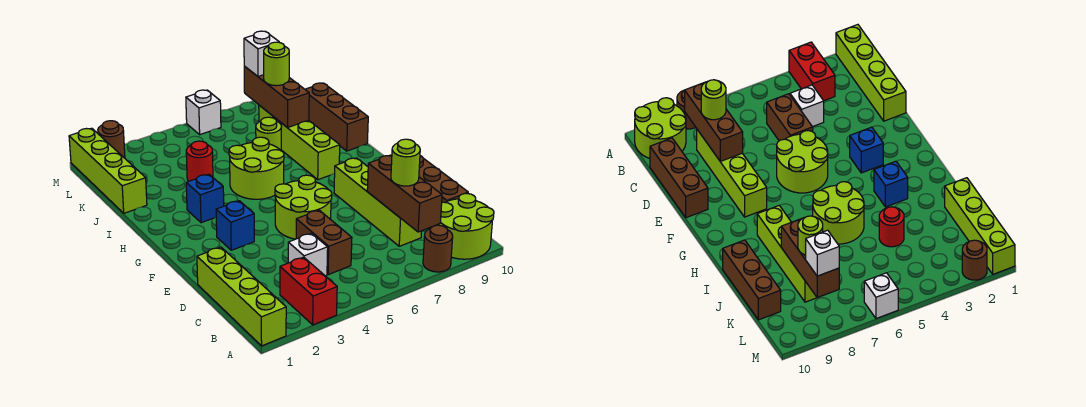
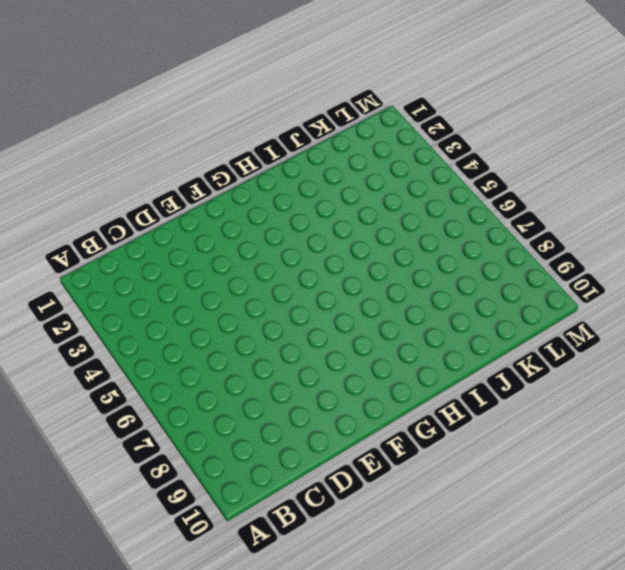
none -> lime 1x4 brick [197,247,286,346]
none -> red 1x2 brick [280,257,337,325]
none -> brown 1x1 round brick [423,225,453,272]

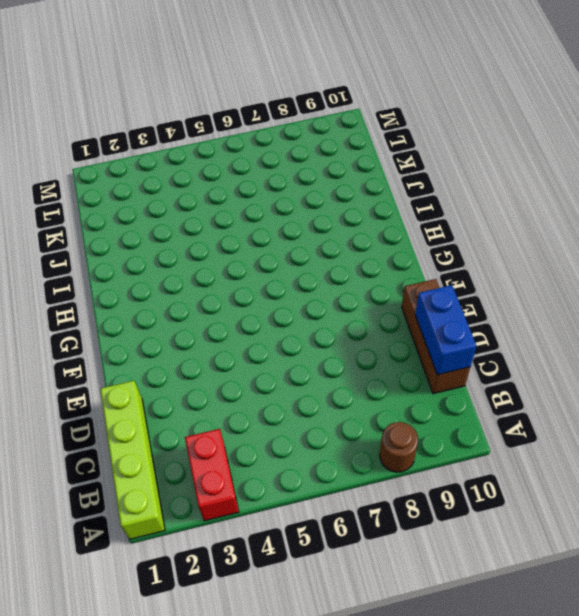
blue 1x2 brick [415,285,476,375] -> none
none -> lime 2x2 round brick [436,193,494,259]
none -> white 1x1 brick [288,233,328,276]
none -> brown 1x2 brick [296,210,352,275]

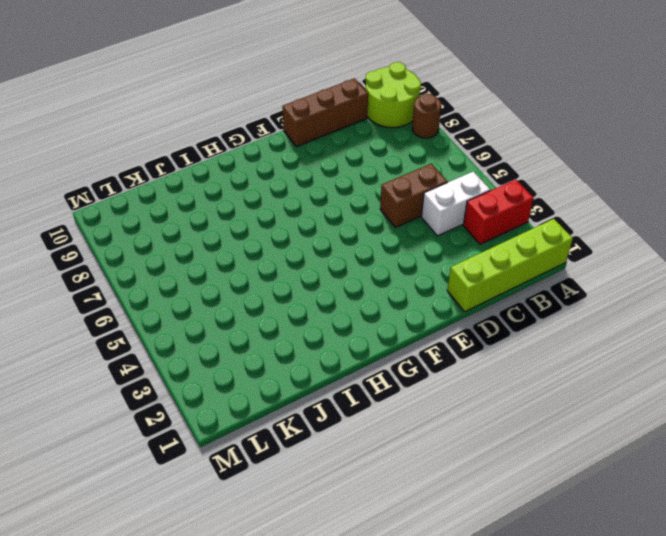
white 1x2 brick [422,171,490,236] -> white 1x1 brick [288,233,328,276]
none -> lime 1x4 brick [334,158,422,246]
none -> lime 2x2 round brick [275,175,332,239]
none -> blue 1x1 brick [216,201,254,250]

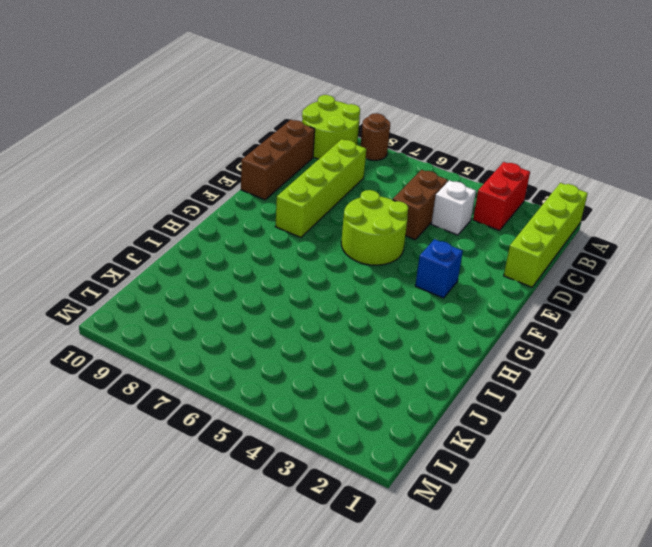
none -> blue 1x1 brick [186,174,224,223]
none -> lime 2x2 round brick [229,137,284,199]
none -> lime 1x4 brick [259,105,340,180]

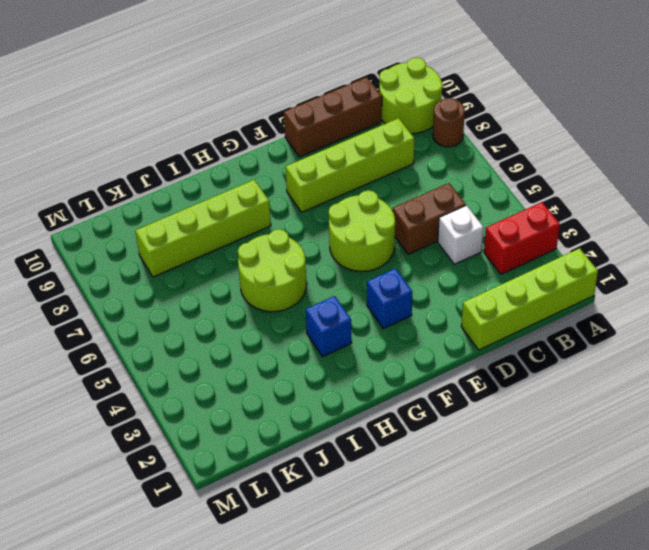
none -> brown 1x3 brick [305,83,368,151]
none -> lime 1x4 brick [69,128,147,213]
none -> red 1x1 round brick [186,141,213,181]

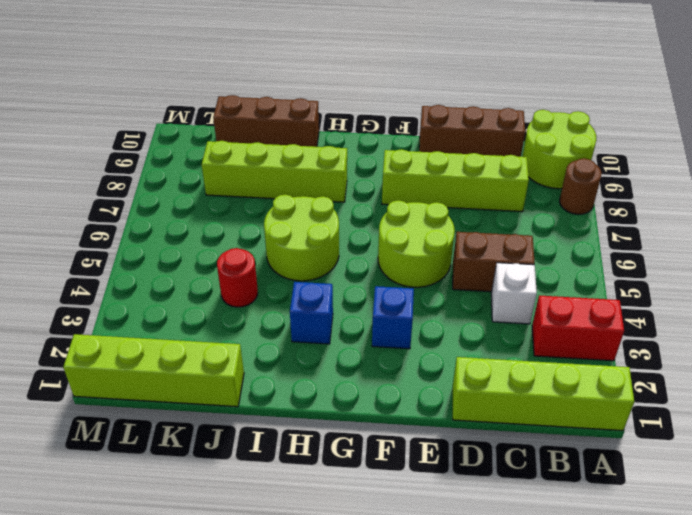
none -> lime 1x1 round brick [256,117,281,150]
none -> brown 1x1 round brick [98,121,125,158]
none -> white 1x1 brick [186,90,221,135]

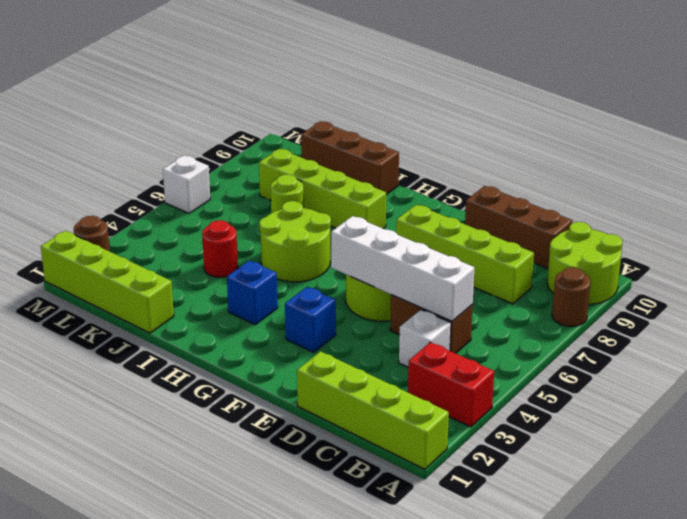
white 1x4 brick [331,216,475,321] -> none
none -> brown 1x3 brick [367,155,442,232]
none -> brown 1x3 brick [244,66,309,128]
none -> lime 1x1 round brick [391,139,420,186]

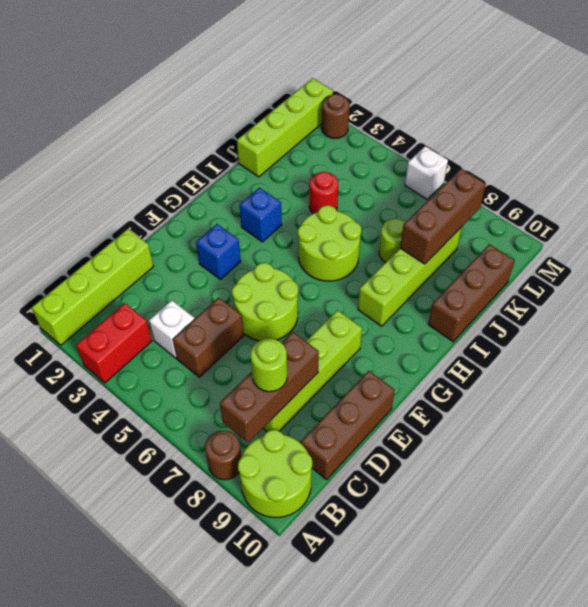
none -> lime 1x1 round brick [264,42,289,86]
none -> white 1x1 brick [244,31,279,76]

